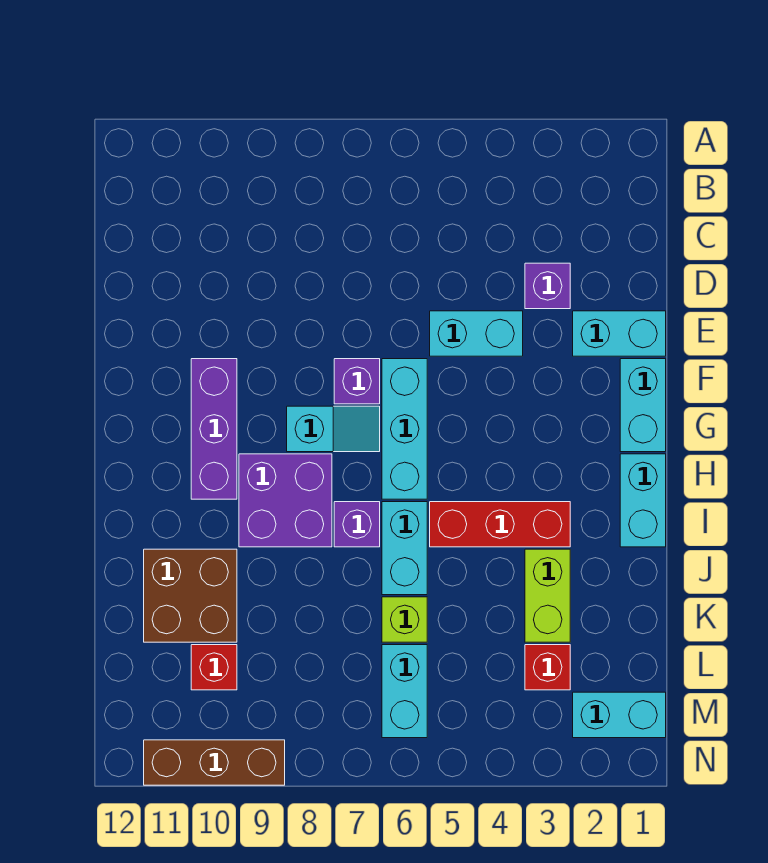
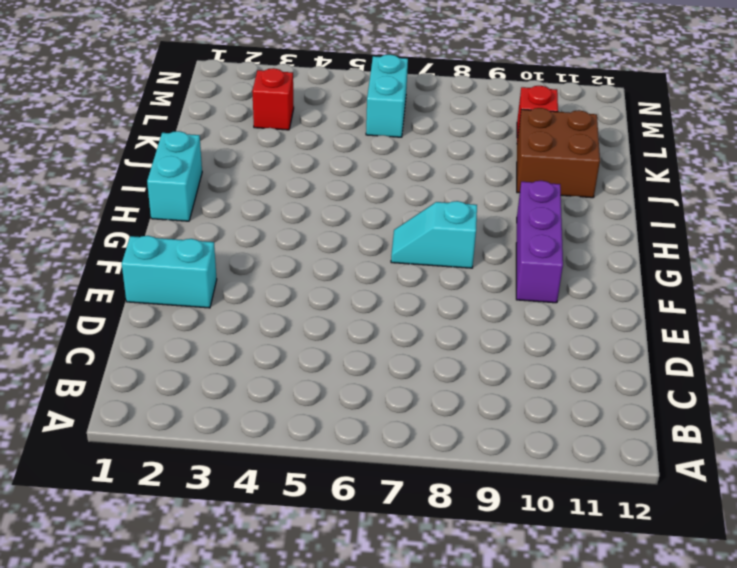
none -> purple 1x1 brick [525,263,570,309]
none -> cyan 1x2 brick [430,311,523,356]
none -> cyan 1x2 brick [620,359,666,452]

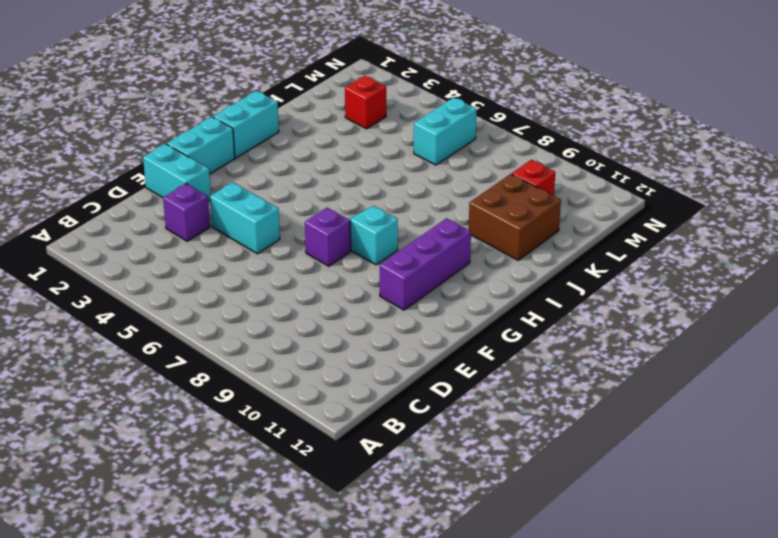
none -> cyan 1x3 brick [382,359,427,499]
none -> purple 2x2 brick [239,454,332,547]
none -> red 1x3 brick [430,502,570,547]

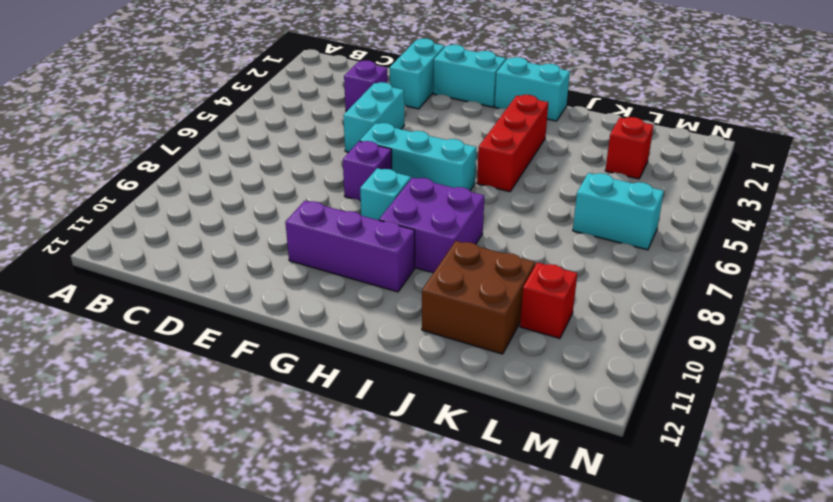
none -> cyan 1x2 brick [382,502,427,595]
none -> purple 1x1 brick [334,502,380,547]
none -> lime 1x2 brick [525,549,570,642]

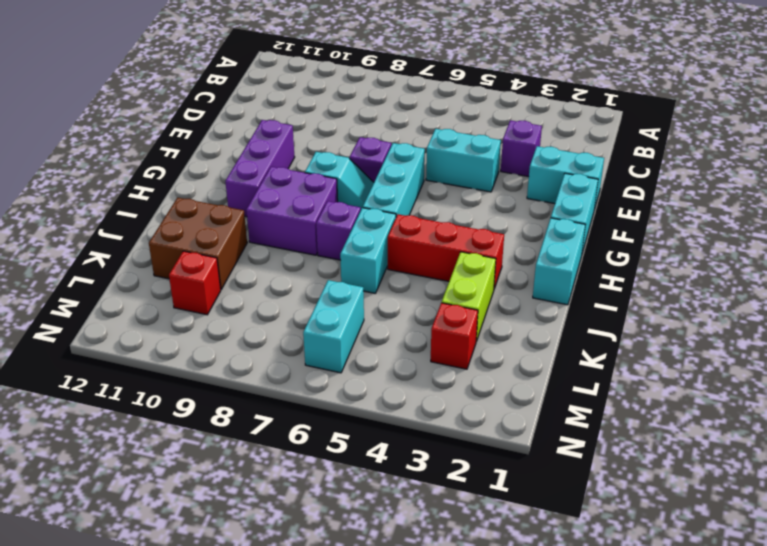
none -> lime 1x1 brick [382,597,427,642]
none -> cyan 1x2 brick [573,692,666,738]
none -> brown 1x3 brick [144,740,285,785]

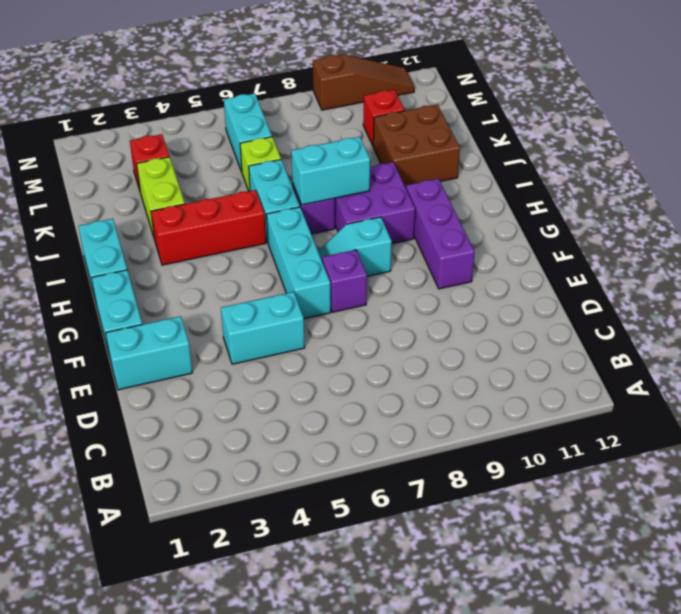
cyan 1x2 brick [291,137,370,205] -> cyan 1x2 brick moved to [573,692,666,738]
brown 1x3 slope [313,54,414,110] -> brown 1x3 brick [144,740,285,785]
none -> purple 1x1 brick [525,263,570,309]

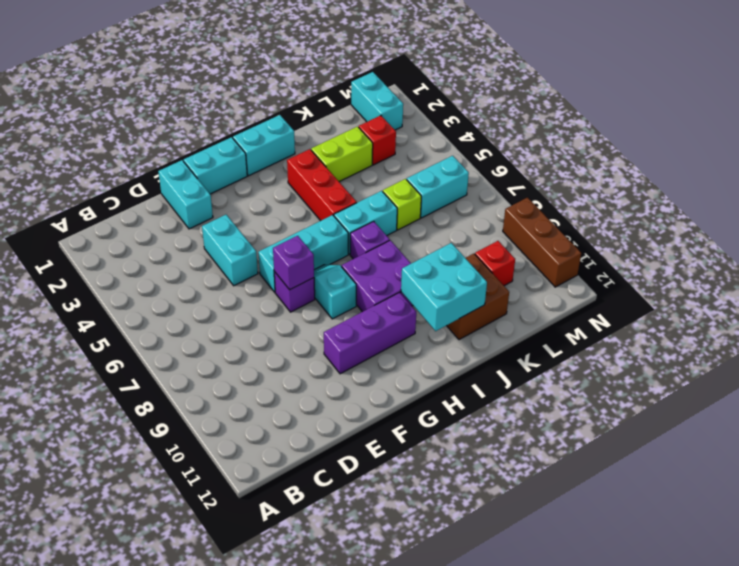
purple 1x1 brick [273,236,314,290] -> purple 1x1 brick moved to [525,263,570,309]
cyan 2x2 brick [401,243,487,331] -> none

